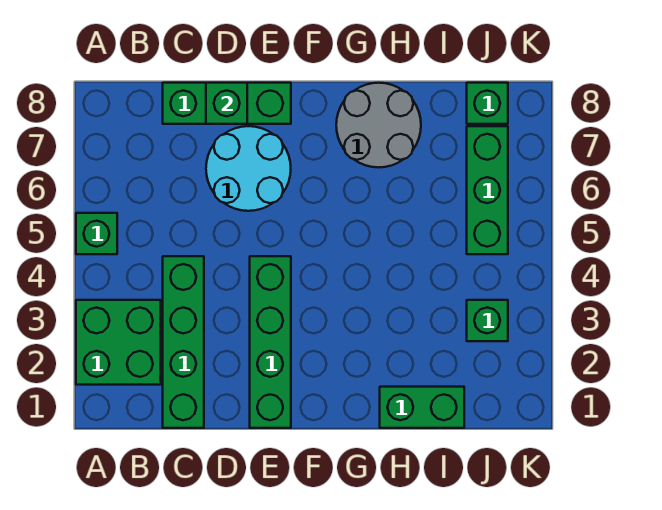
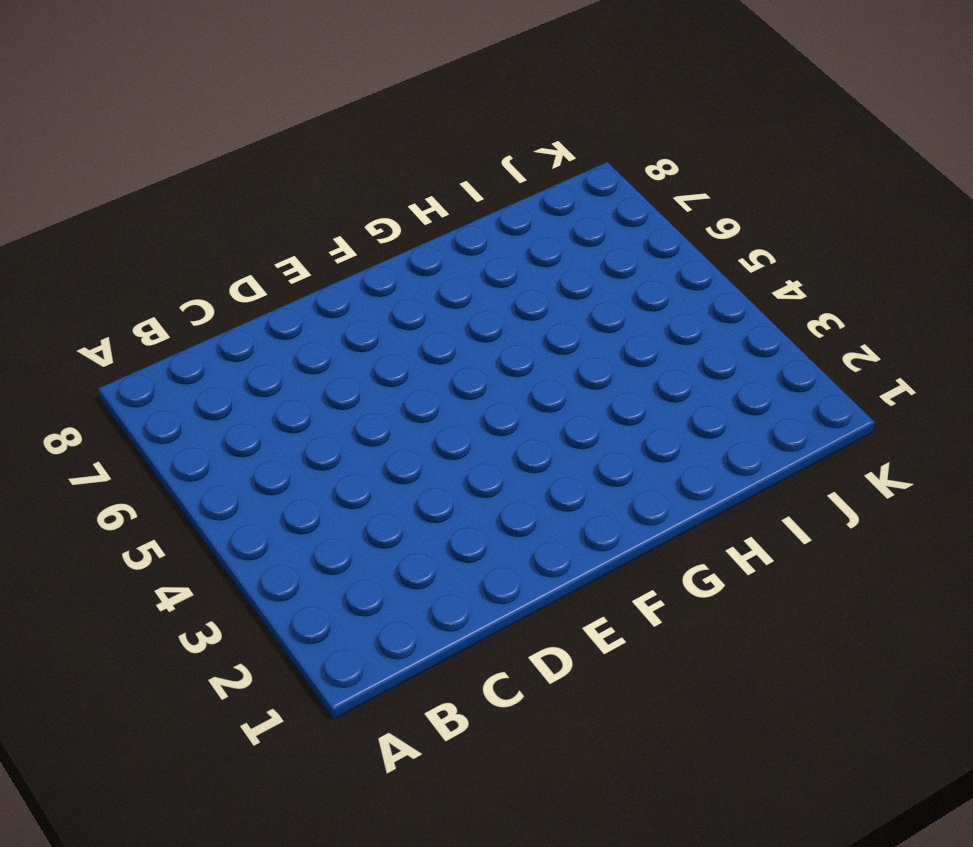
none -> green 2x2 brick [76,300,161,385]
none -> green 1x1 brick [76,213,117,254]
none -> green 1x4 brick [163,256,204,428]

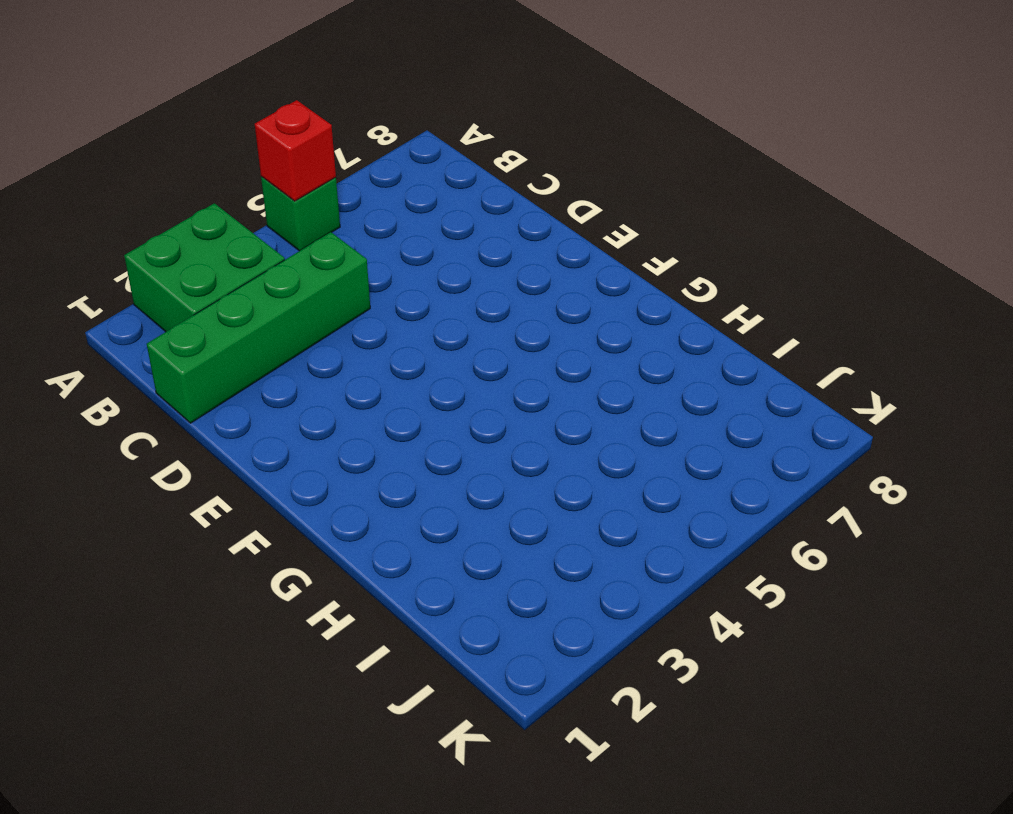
red 1x1 brick [255,100,336,201] -> none
none -> green 1x3 brick [163,83,291,124]
none -> cyan 2x2 round brick [206,126,291,211]
none -> green 1x4 brick [250,256,291,428]

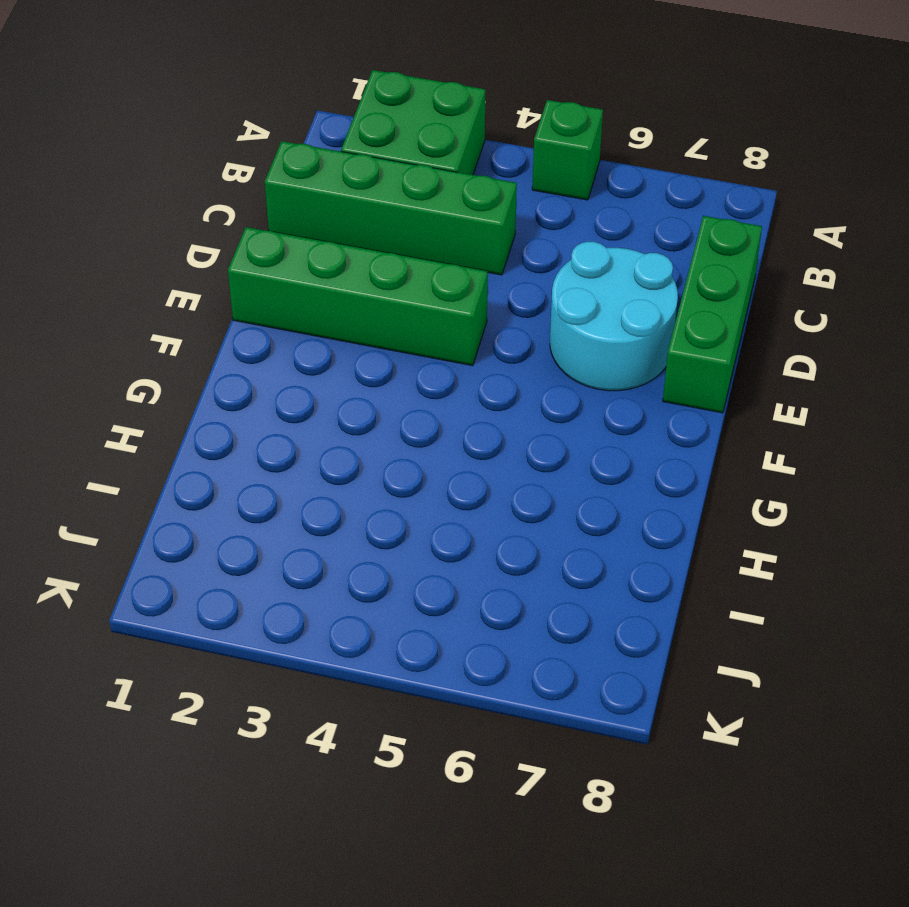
none -> grey 2x2 round brick [336,83,421,168]
none -> green 1x2 brick [380,387,464,428]
none -> green 1x1 brick [467,300,508,341]

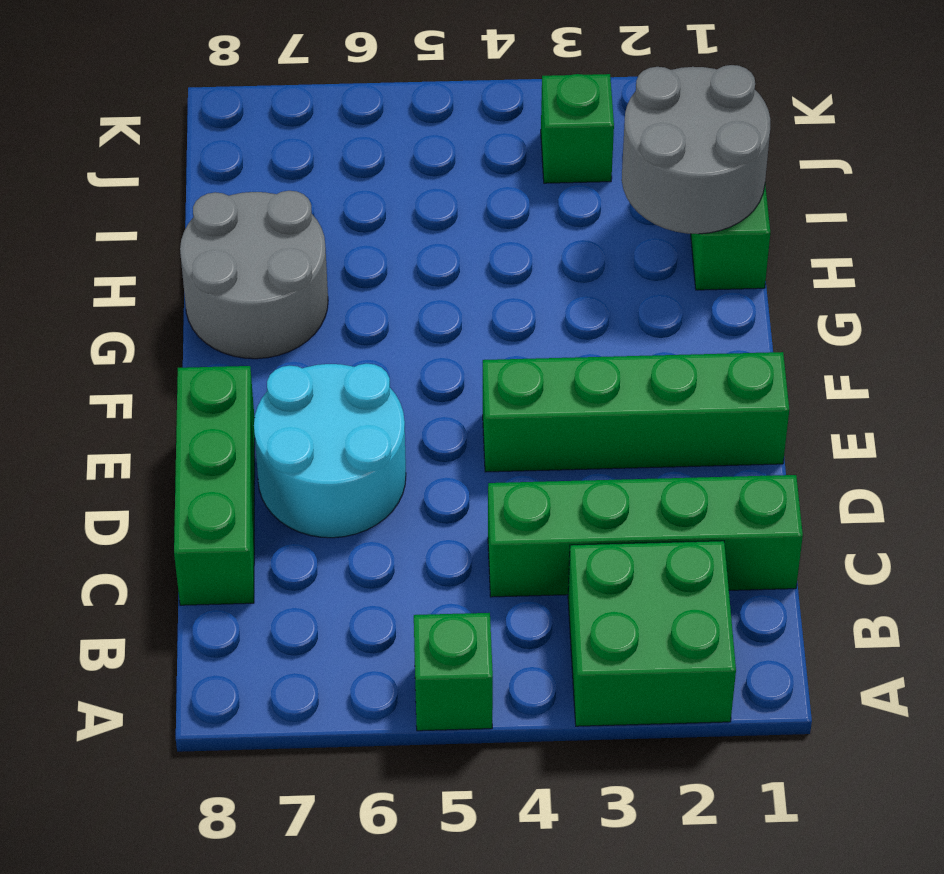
grey 2x2 round brick [622,65,770,234] -> none
none -> green 1x3 brick [467,126,508,254]
none -> green 1x1 brick [467,83,508,124]
none -> green 1x1 brick [206,83,247,124]

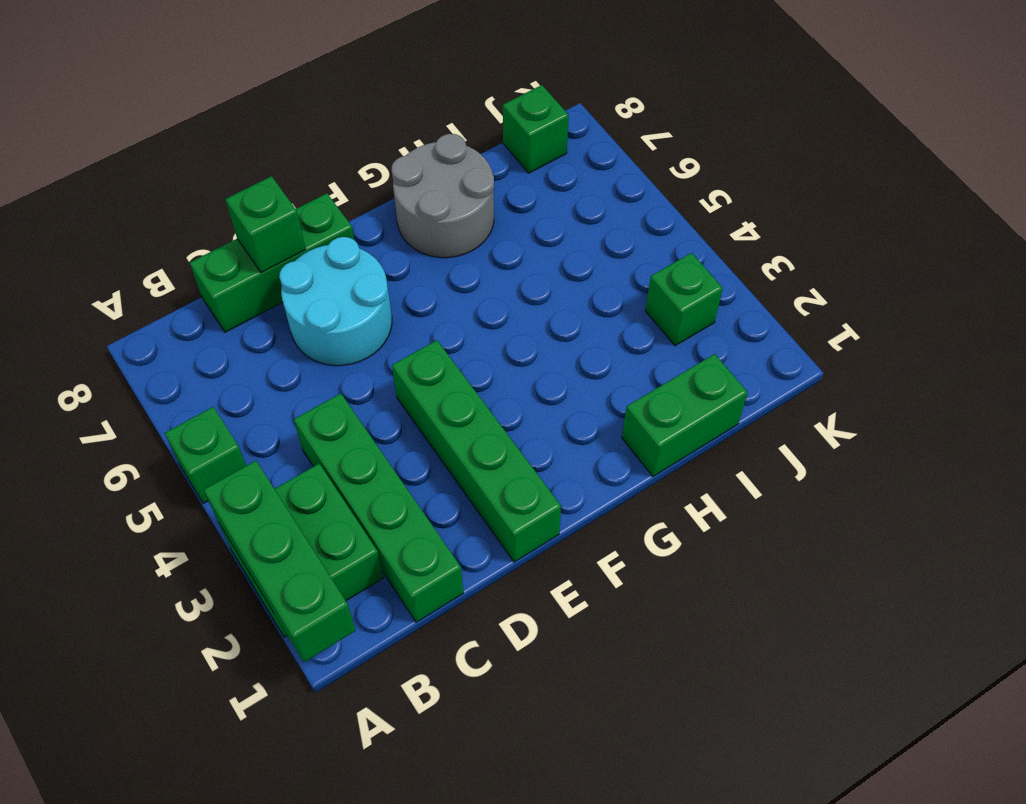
green 1x3 brick [204,461,356,662] -> green 1x3 brick moved to [467,126,508,254]

